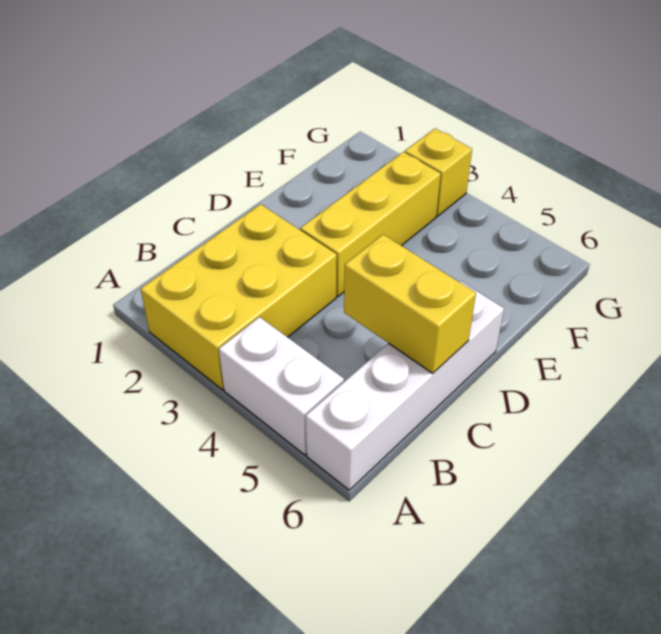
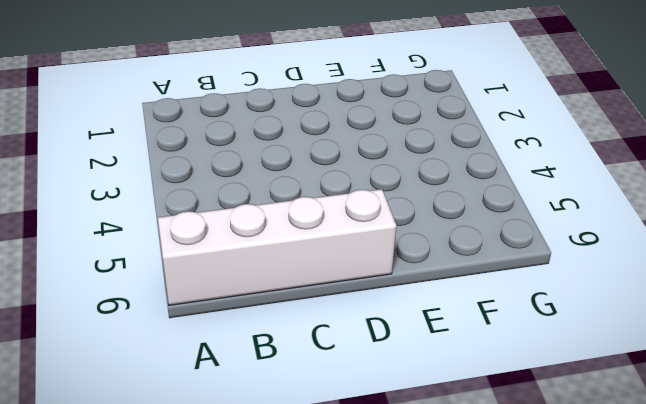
none -> yellow 2x3 brick [141,204,337,390]
none -> white 1x2 brick [219,317,344,455]

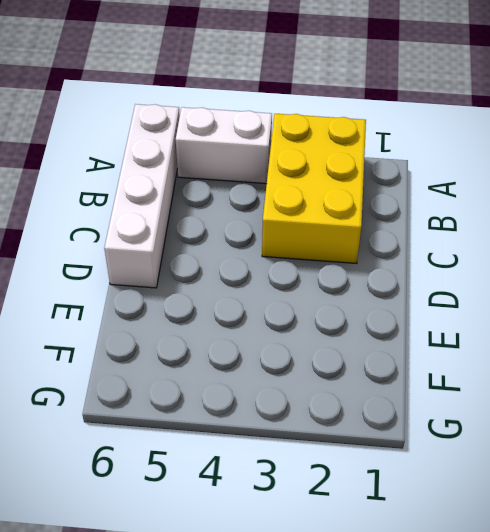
none -> yellow 1x3 brick [300,152,441,297]
none -> yellow 1x1 brick [405,129,472,216]

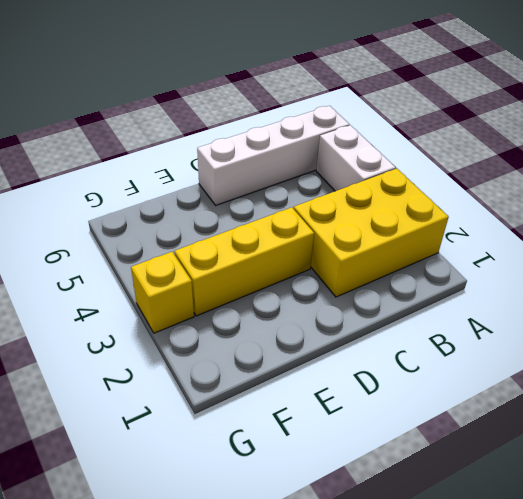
none -> yellow 1x2 brick [344,234,476,373]

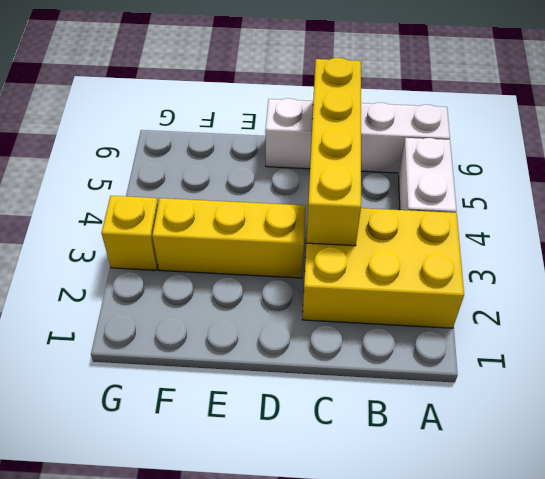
yellow 1x4 brick [306,58,361,246] -> yellow 1x2 brick [344,234,476,373]

